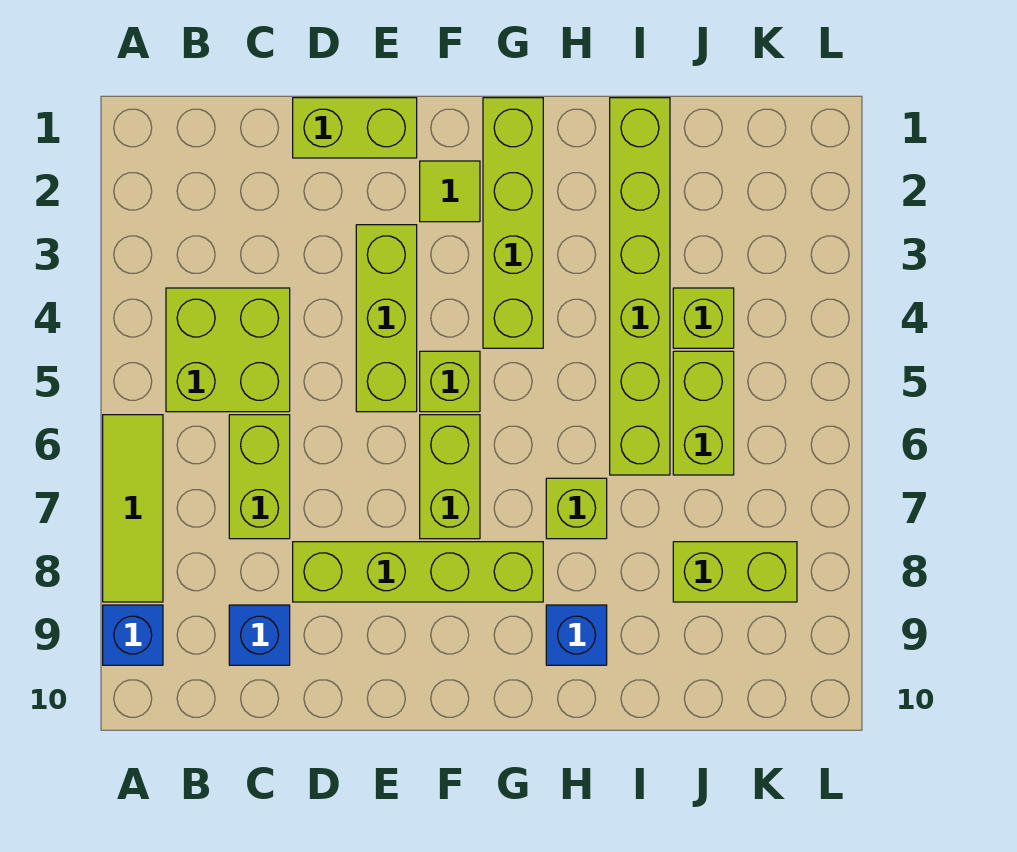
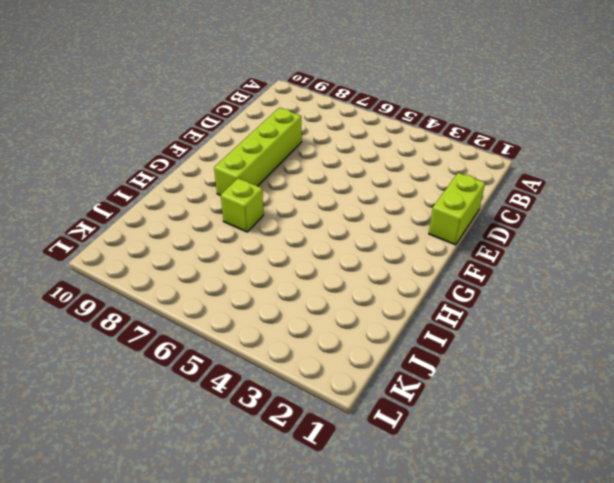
none -> lime 1x3 tile [103,415,163,602]
none -> blue 1x1 brick [103,605,163,665]
none -> lime 2x2 brick [166,288,290,412]

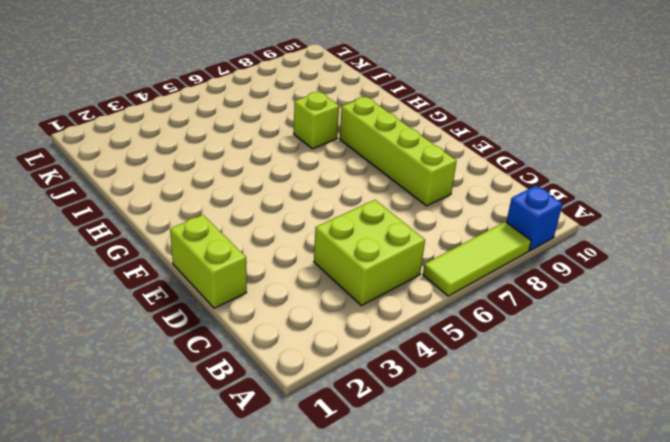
none -> lime 1x2 brick [229,415,290,539]
none -> blue 1x1 brick [229,605,290,665]
none -> lime 1x3 brick [356,225,417,412]

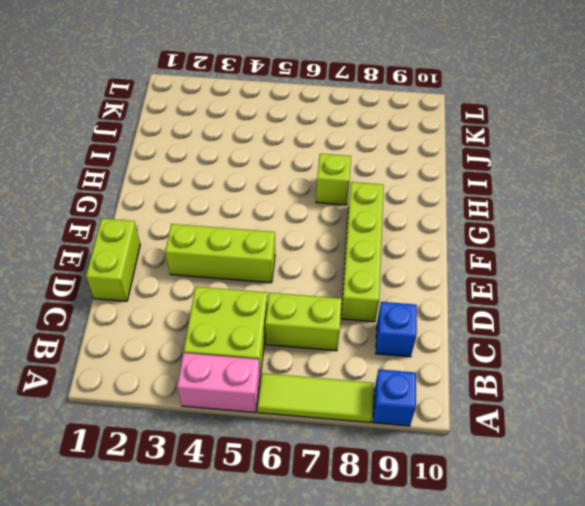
pink 1x2 brick [177,353,260,413] -> none
none -> lime 1x1 tile [420,161,480,222]
none -> lime 1x1 brick [420,351,480,412]
none -> lime 1x2 brick [420,415,480,539]

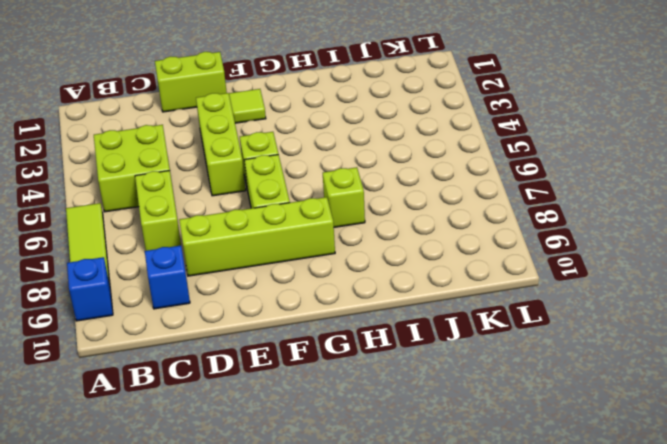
none -> lime 1x4 brick [483,98,543,348]
none -> blue 1x1 brick [546,605,607,665]
none -> lime 1x6 brick [610,98,670,475]

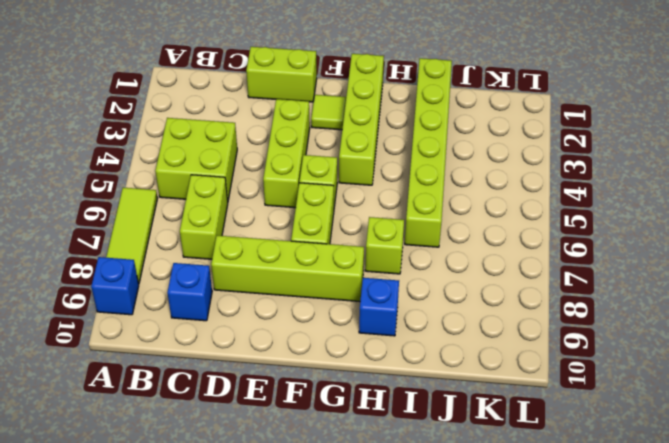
none -> lime 1x1 brick [673,288,734,348]
none -> lime 1x2 brick [673,351,734,475]
none -> lime 1x2 brick [673,542,797,602]

